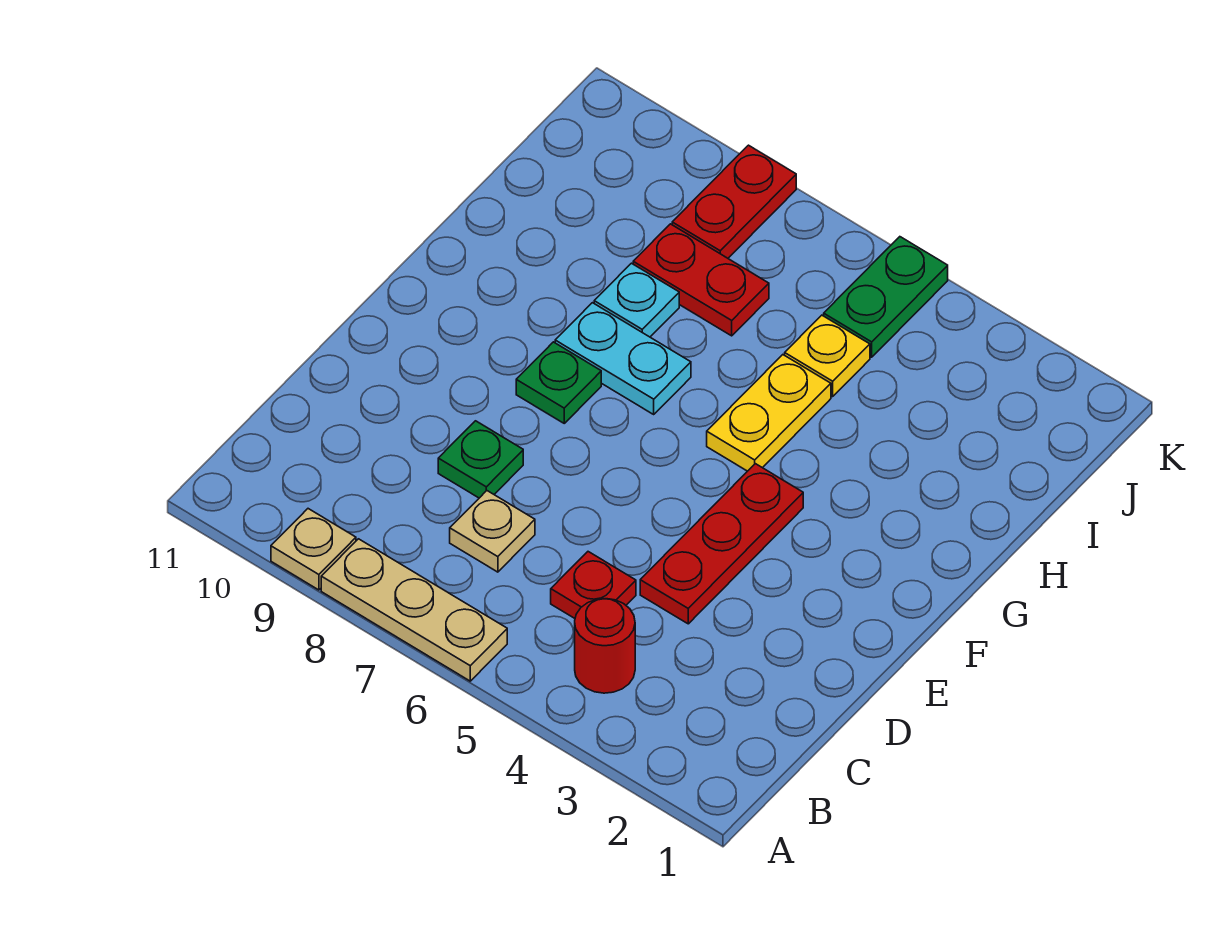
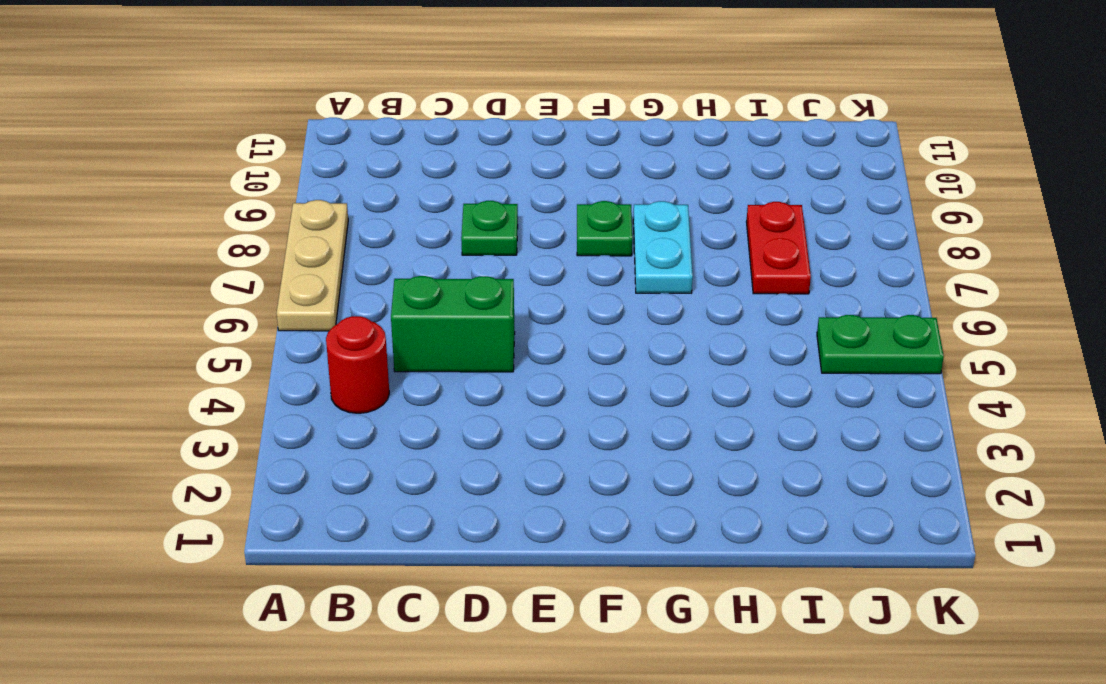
green 1x2 brick [391,276,515,372] -> red 1x1 plate [551,552,636,618]
none -> tan 1x1 plate [271,509,356,590]
none -> tan 1x1 plate [450,491,535,572]
none -> red 1x3 plate [640,464,803,624]

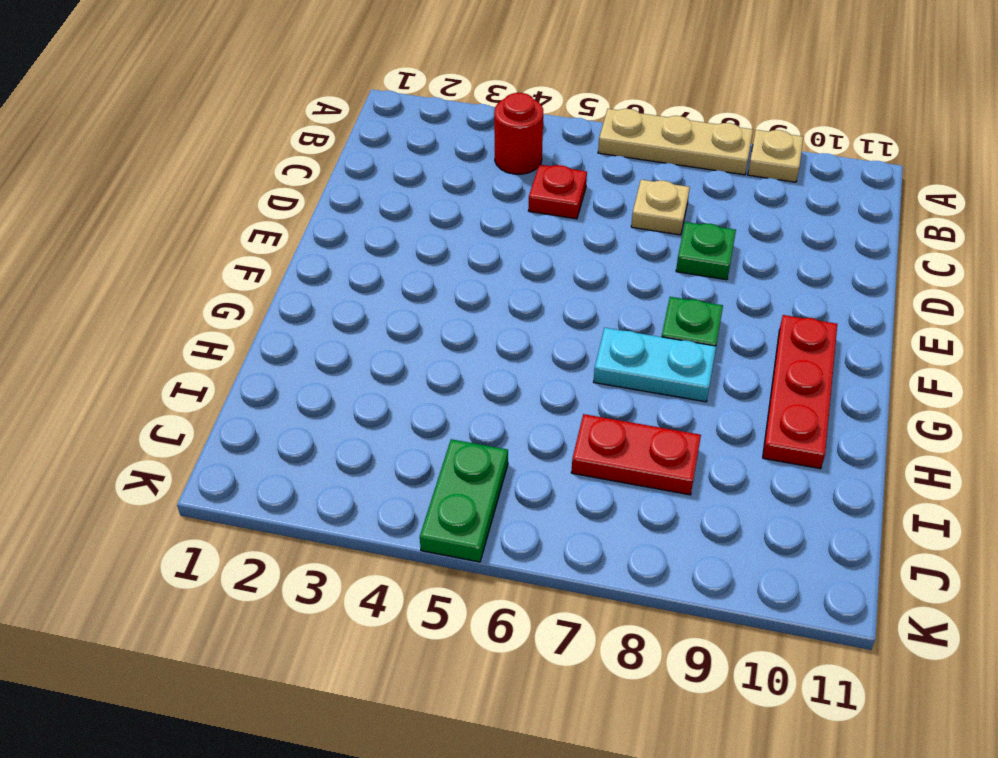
red 1x3 plate [763,315,837,469] -> red 1x3 plate moved to [640,464,803,624]
none -> yellow 1x2 plate [707,355,831,471]
none -> cyan 1x1 plate [594,263,679,337]
none -> yellow 1x1 plate [785,315,870,397]

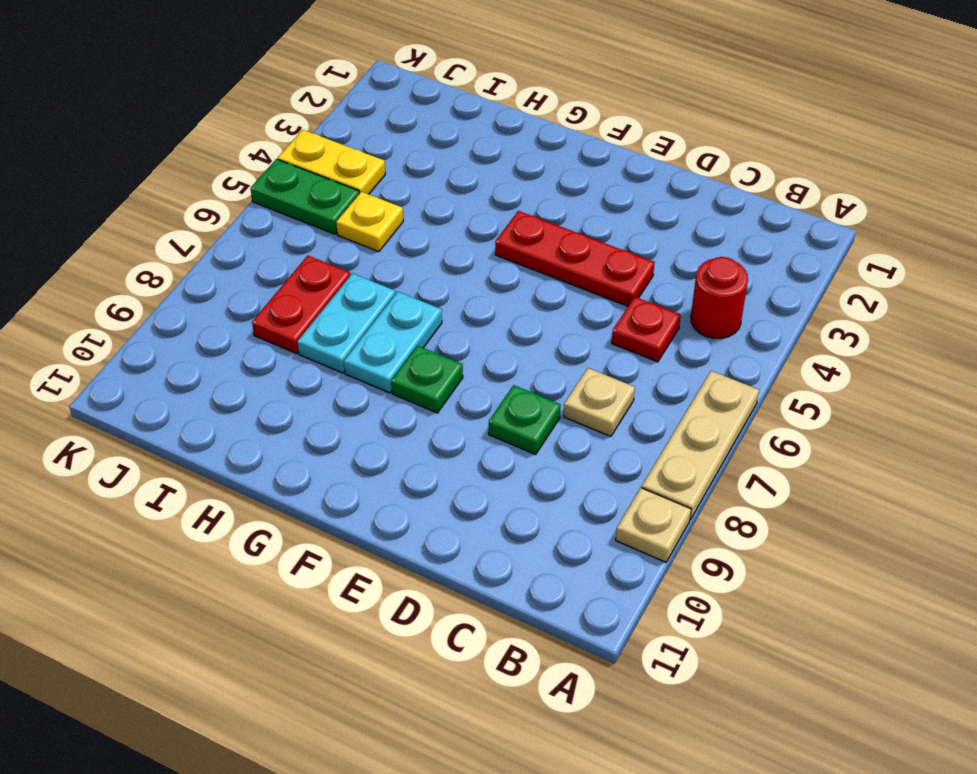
cyan 1x2 plate [298,273,396,373] -> cyan 1x1 plate [594,263,679,337]
yellow 1x2 plate [278,130,385,194] -> yellow 1x2 plate moved to [707,355,831,471]
none -> red 1x2 plate [672,145,796,258]

